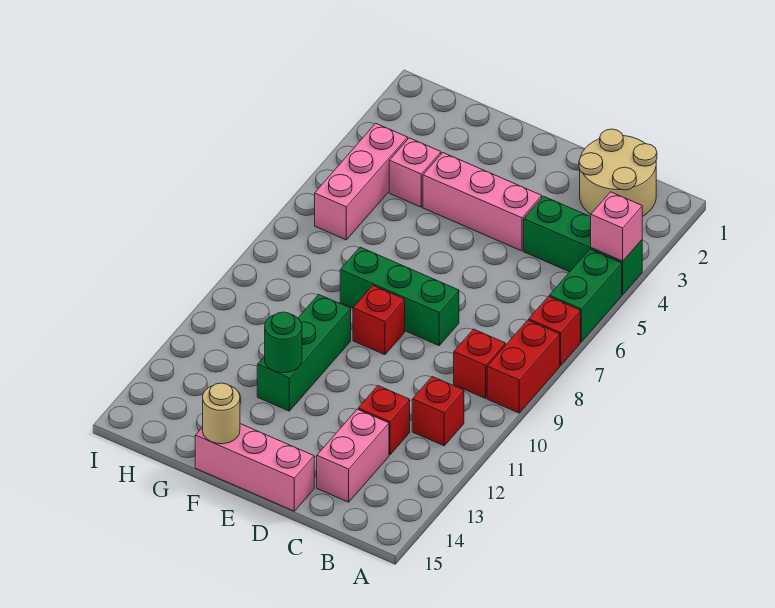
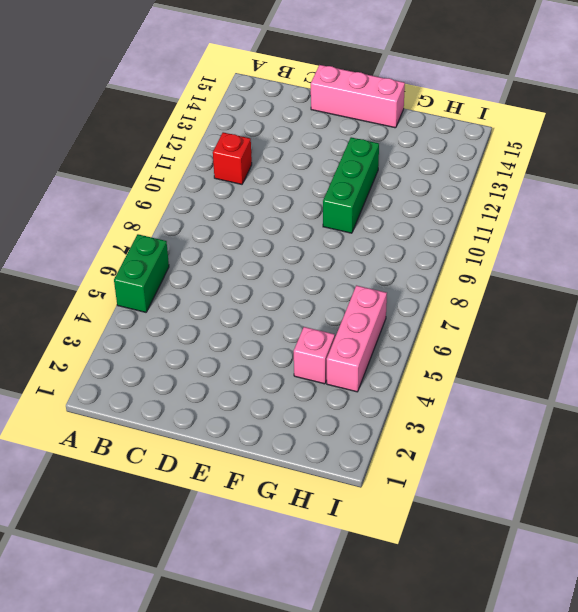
none -> green 1x3 brick [524,196,642,295]
none -> red 1x1 brick [529,296,580,366]
none -> red 1x2 brick [487,320,560,413]

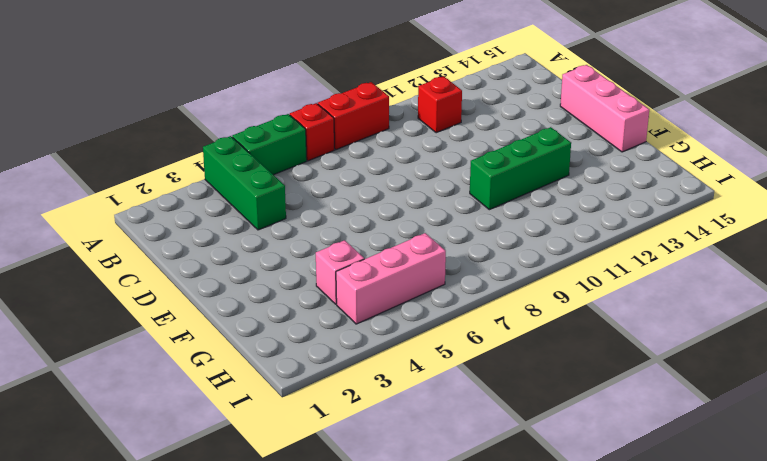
none -> tan 2x2 round brick [579,129,657,217]
none -> red 1x1 brick [454,329,505,398]
none -> red 1x1 brick [358,386,410,455]

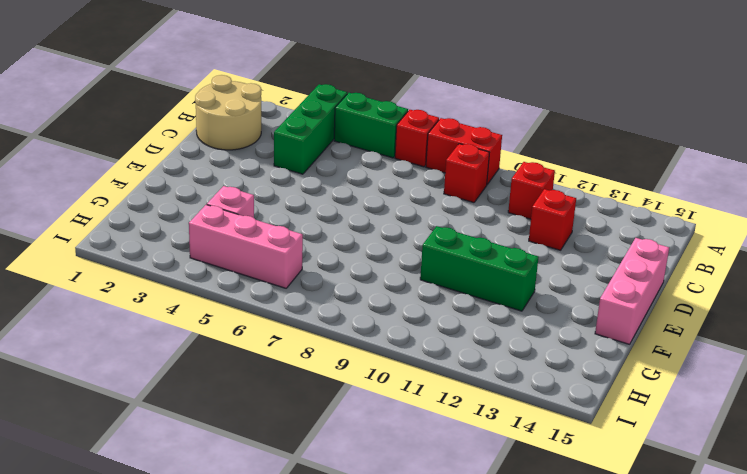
none -> pink 1x2 brick [317,409,389,502]
none -> pink 1x3 brick [423,153,542,251]
none -> green 1x3 brick [340,247,459,345]

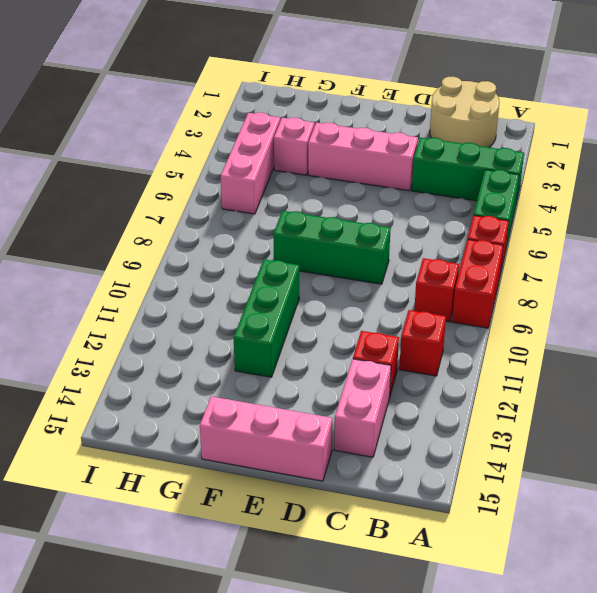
none -> red 1x1 brick [353,286,405,355]
none -> pink 1x1 brick [591,192,642,261]
none -> green 1x1 round brick [265,312,302,373]

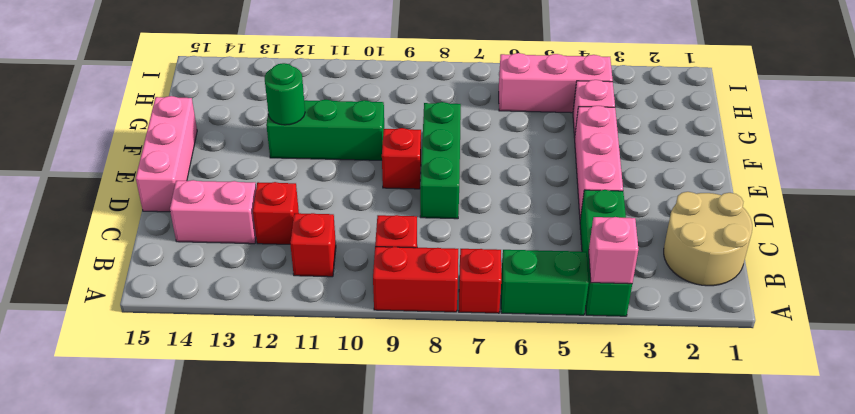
none -> tan 1x1 round brick [203,383,240,444]

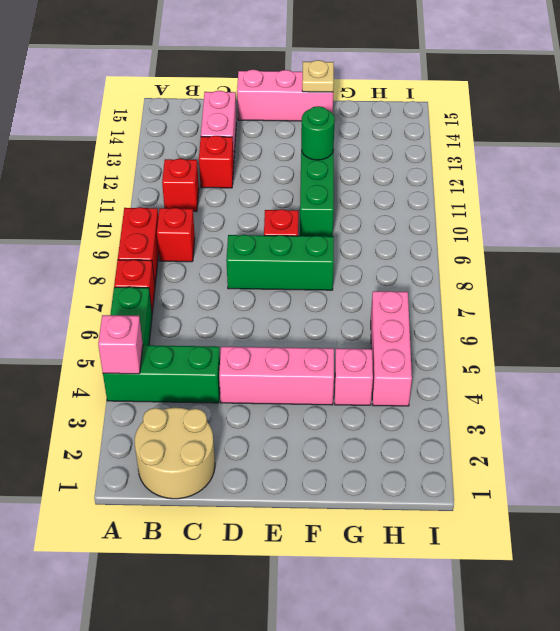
tan 1x1 plate [302,60,334,92] -> tan 1x1 round brick [203,383,240,444]

